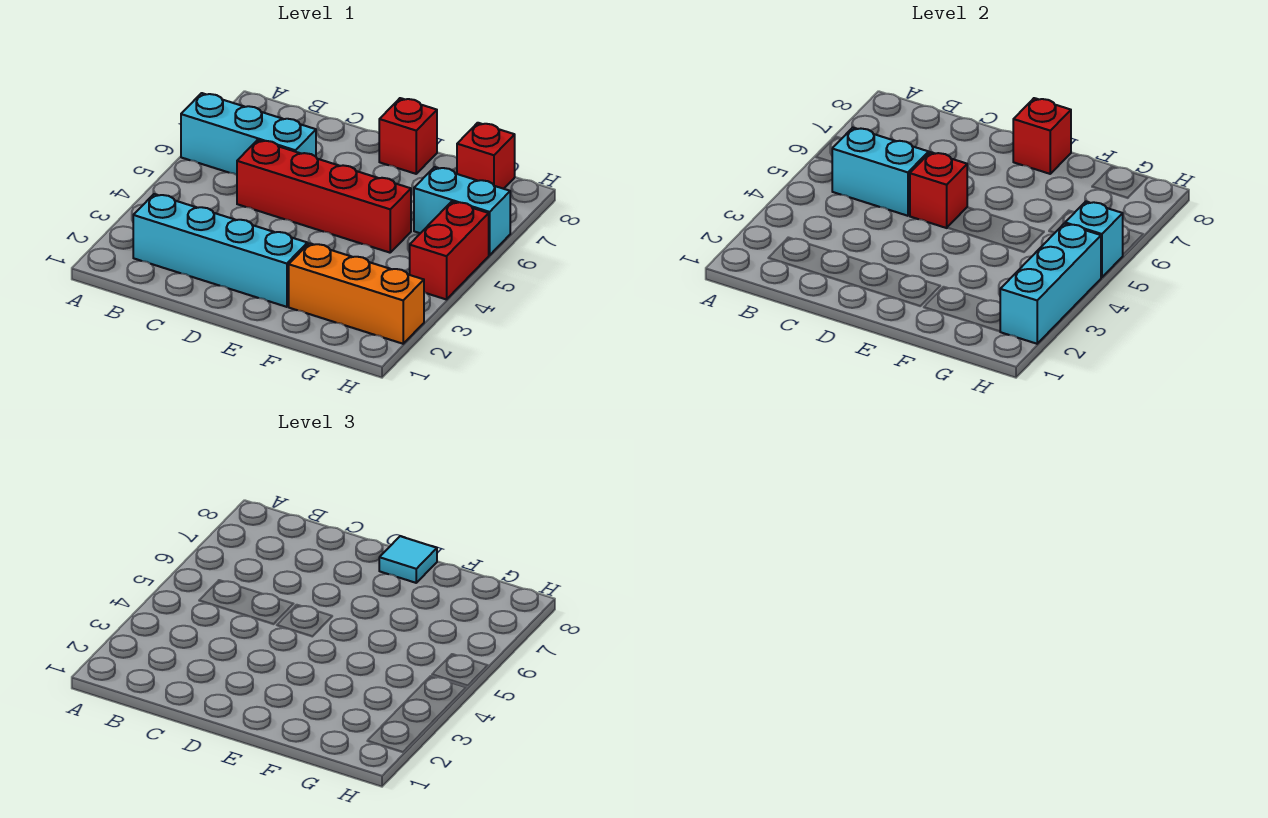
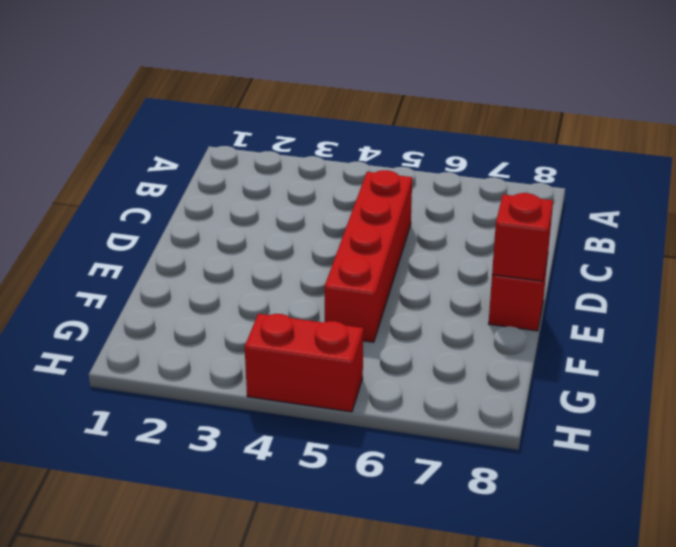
none -> cyan 1x3 brick [181,93,316,175]
none -> cyan 1x4 brick [133,194,307,307]
none -> orange 1x3 brick [289,243,424,344]

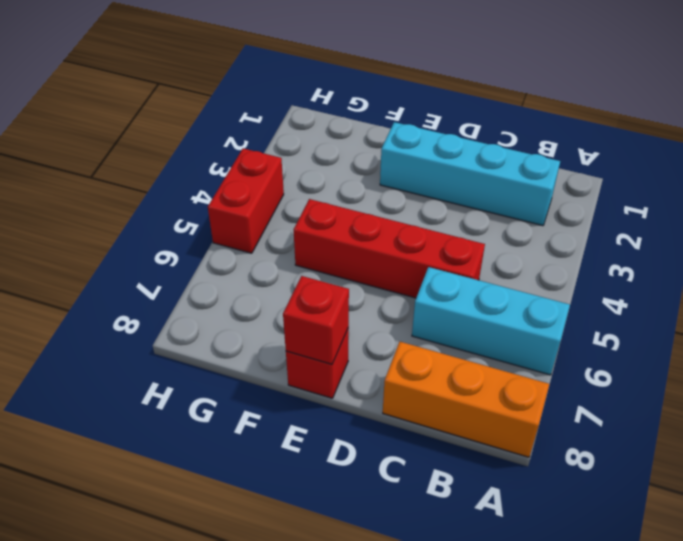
orange 1x3 brick [383,342,549,457] -> orange 1x3 brick moved to [289,243,424,344]
none -> cyan 1x2 brick [414,167,510,255]
none -> red 1x1 brick [457,123,515,189]
none -> cyan 1x2 brick [832,128,929,216]

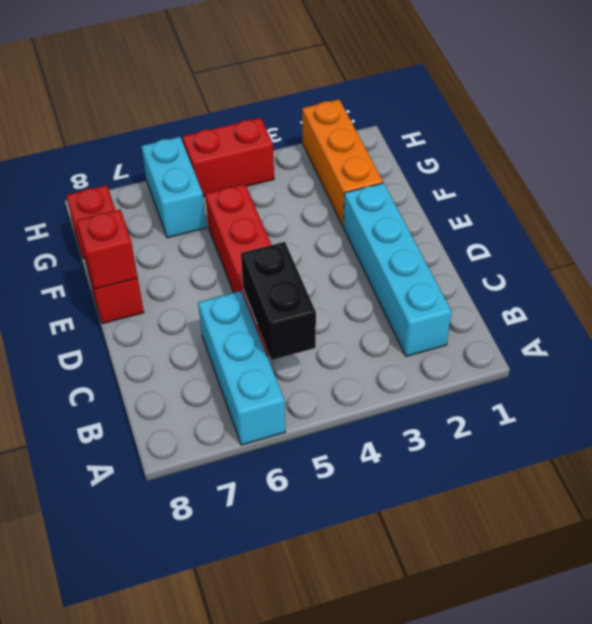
black 1x2 brick [241,242,316,360] -> cyan 1x2 brick [832,128,929,216]
none -> red 1x1 brick [910,152,967,228]
none -> cyan 1x3 brick [1000,224,1101,344]
none -> cyan 1x1 brick [1065,202,1123,277]

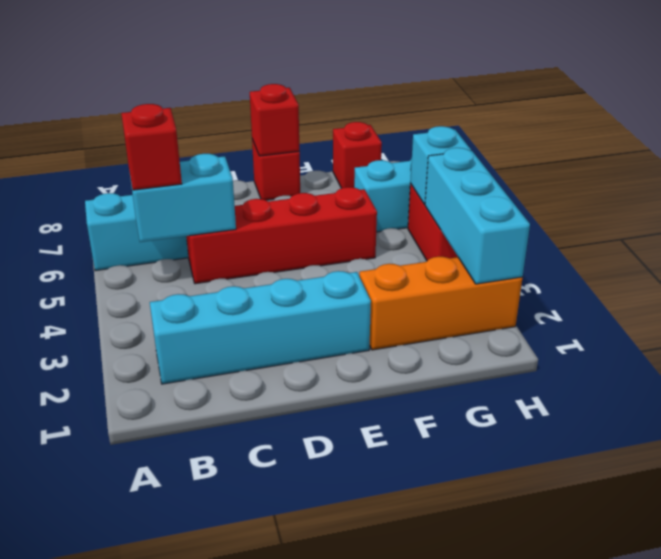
red 1x1 brick [121,104,182,190] -> red 1x1 brick moved to [910,152,967,228]
none -> cyan 1x1 tile [379,536,437,583]

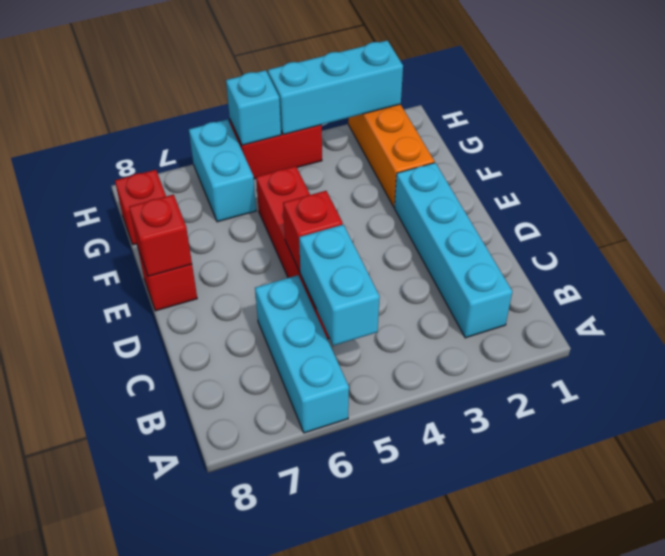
none -> cyan 1x1 tile [379,536,437,583]

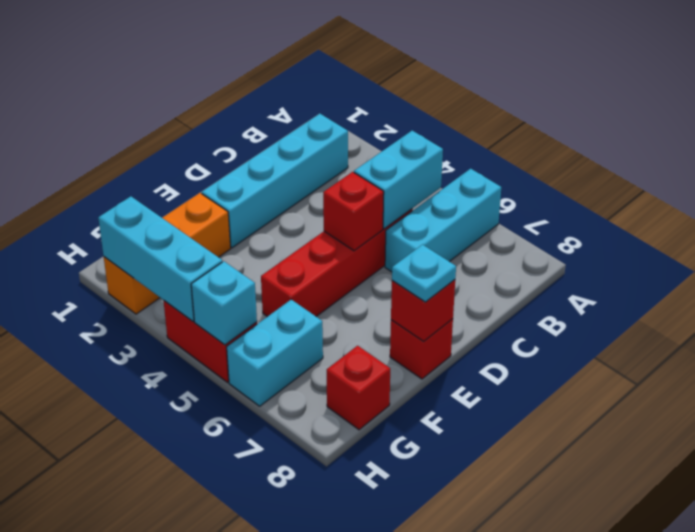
cyan 1x1 plate [392,245,456,302] -> cyan 1x1 tile [379,536,437,583]

